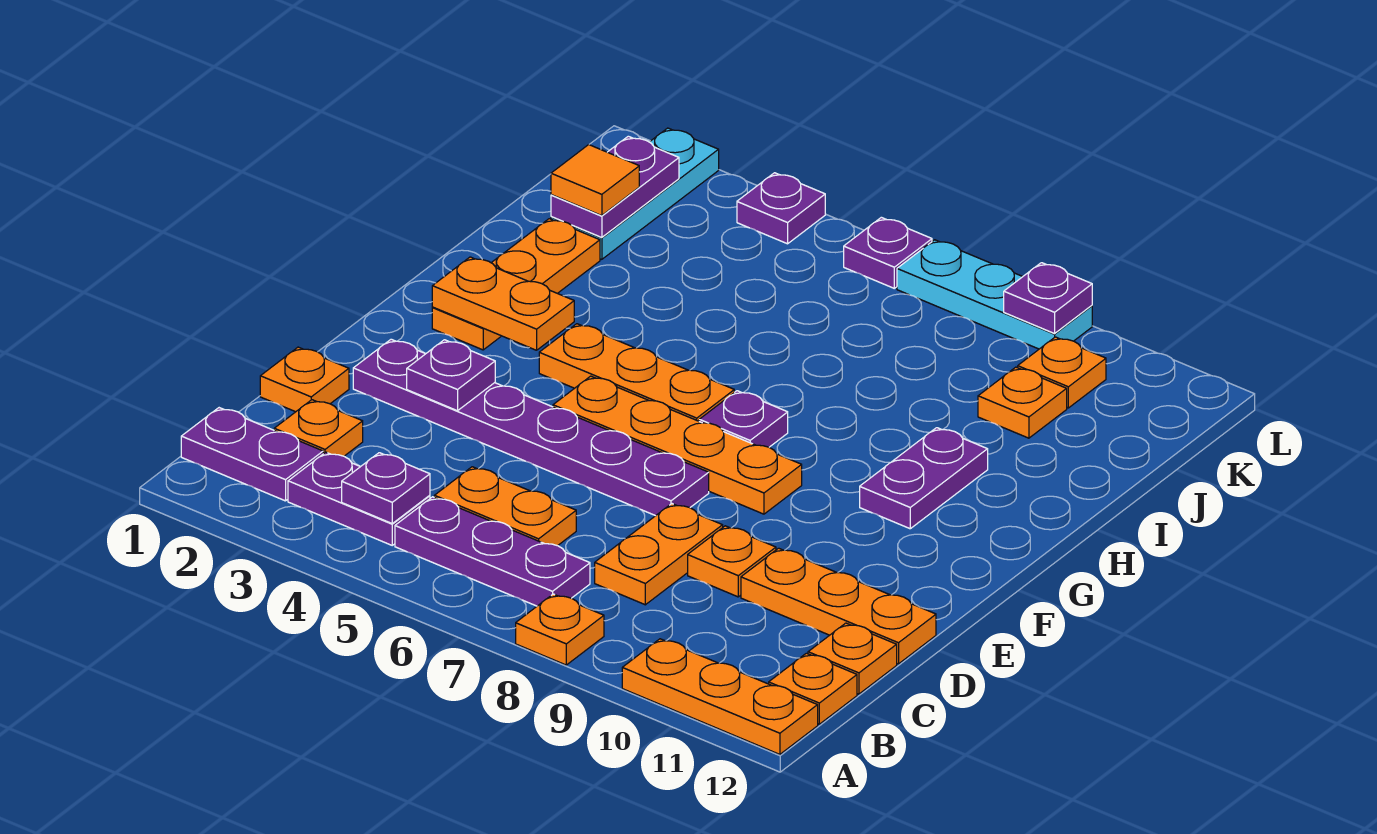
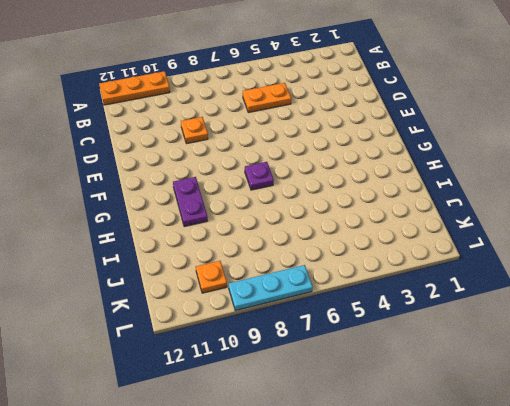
none -> orange 1x1 plate [516,594,604,665]
none -> purple 1x2 plate [181,408,323,501]
none -> purple 1x2 plate [288,452,430,545]
none -> purple 1x3 plate [395,497,590,606]

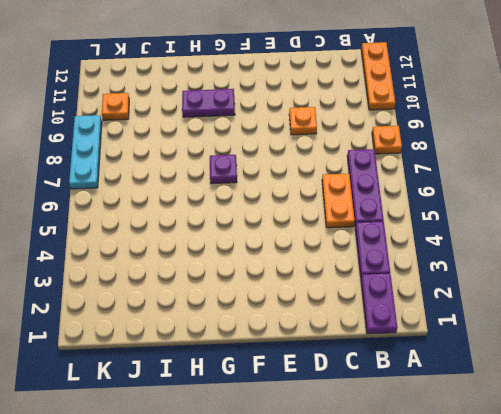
none -> orange 1x1 plate [769,653,857,724]
none -> orange 1x1 plate [274,400,363,456]
none -> orange 1x2 plate [595,504,723,605]
none -> orange 1x1 plate [808,623,897,694]

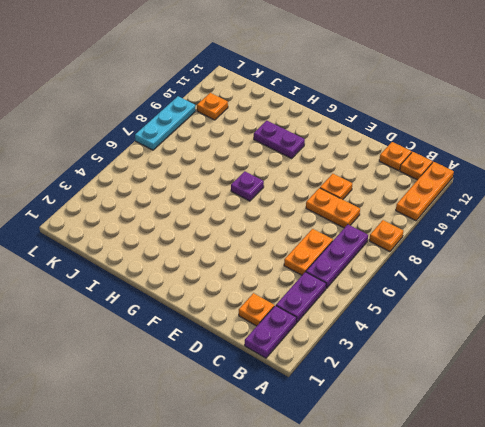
none -> orange 1x1 plate [260,347,349,412]
none -> orange 1x3 plate [741,548,936,664]
none -> purple 1x6 plate [353,339,709,516]
none -> orange 1x4 plate [553,376,802,514]

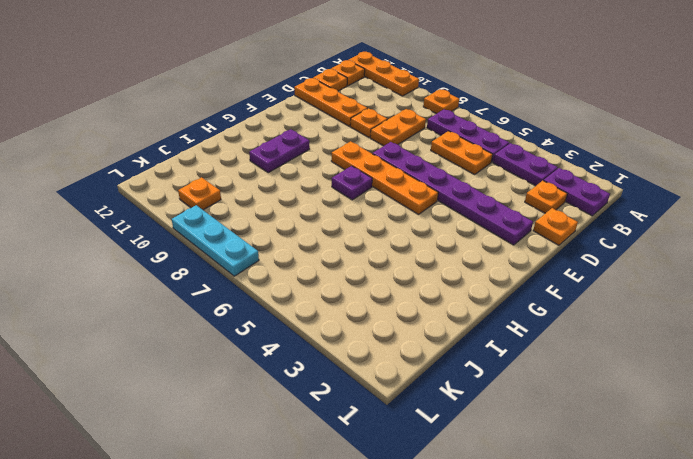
none -> orange 1x3 plate [432,219,600,350]
none -> orange 1x3 plate [539,324,734,421]
none -> cyan 1x3 plate [551,128,719,259]
none -> orange 1x1 plate [978,367,1067,438]

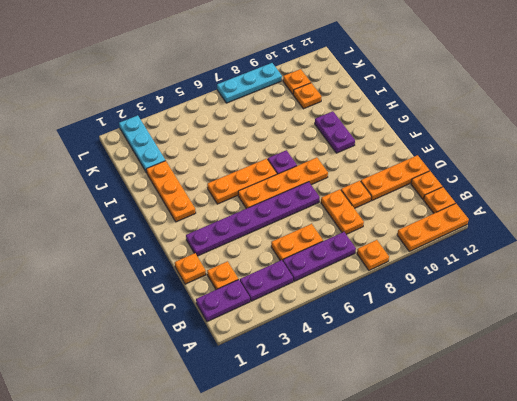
none -> purple 1x1 plate [737,173,825,244]
none -> purple 1x1 plate [844,217,932,288]
none -> purple 1x1 plate [342,453,430,523]
none -> purple 1x1 plate [407,340,495,411]

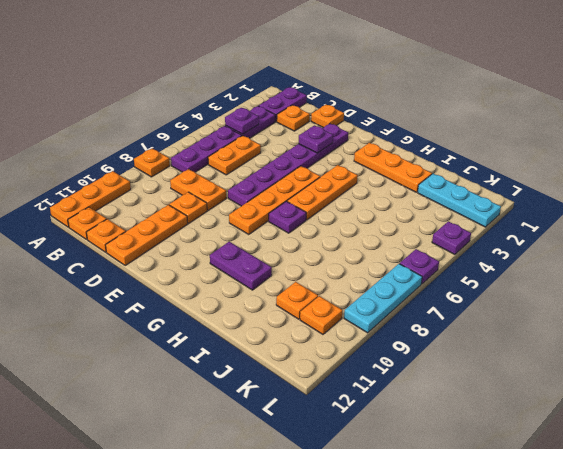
none -> orange 1x2 plate [432,257,574,350]
none -> purple 1x2 plate [551,136,679,238]
none -> purple 1x1 plate [1004,263,1092,334]
none -> orange 1x1 tile [551,145,639,216]

